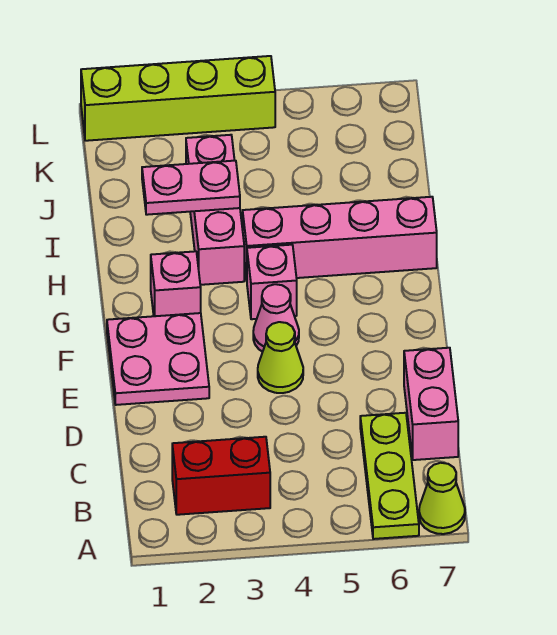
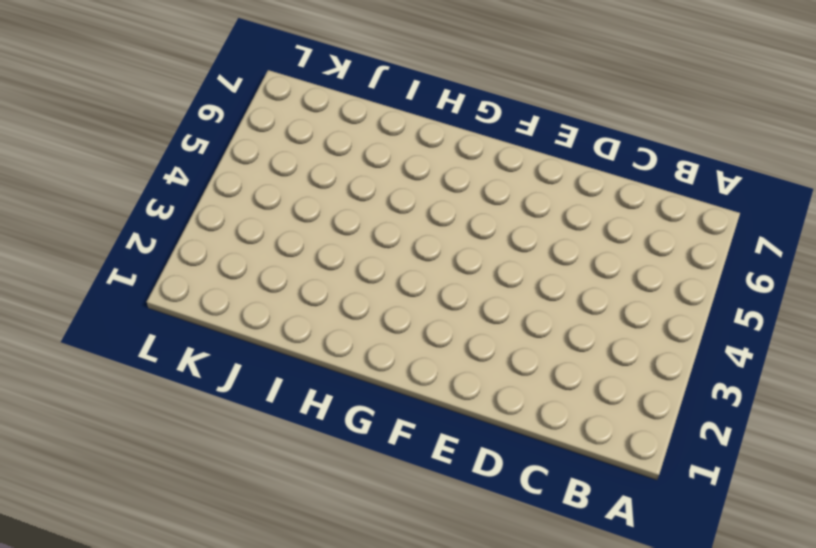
none -> lime 1x3 plate [360,413,419,539]
none -> lime 1x1 cone [419,463,465,534]
none -> red 1x2 brick [172,437,270,515]

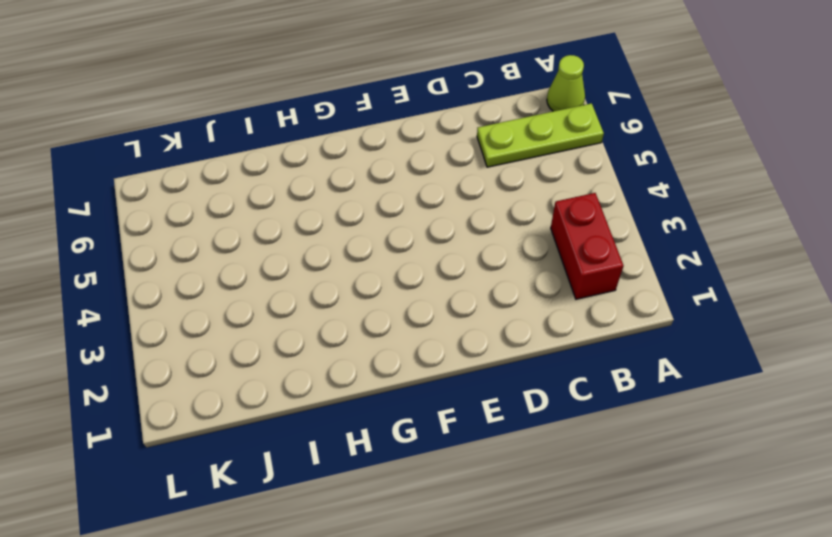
none -> pink 1x2 brick [404,348,458,460]
none -> pink 2x2 plate [107,313,209,405]
none -> lime 1x1 cone [258,322,303,393]

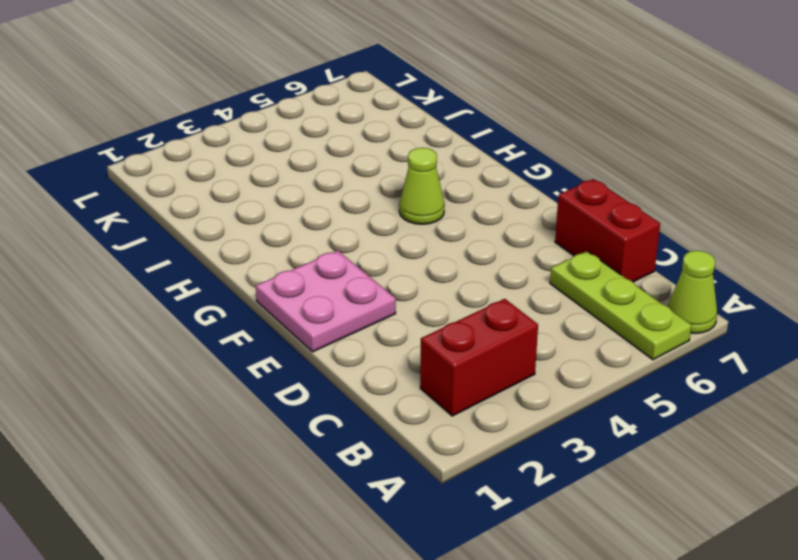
red 1x2 brick [555,179,660,282] -> pink 1x2 brick [404,348,458,460]
lime 1x1 cone [399,148,445,224] -> lime 1x1 cone moved to [258,322,303,393]
none -> pink 1x1 cone [253,284,299,352]
none -> pink 1x1 brick [151,251,201,316]
none -> pink 1x1 brick [247,245,297,319]

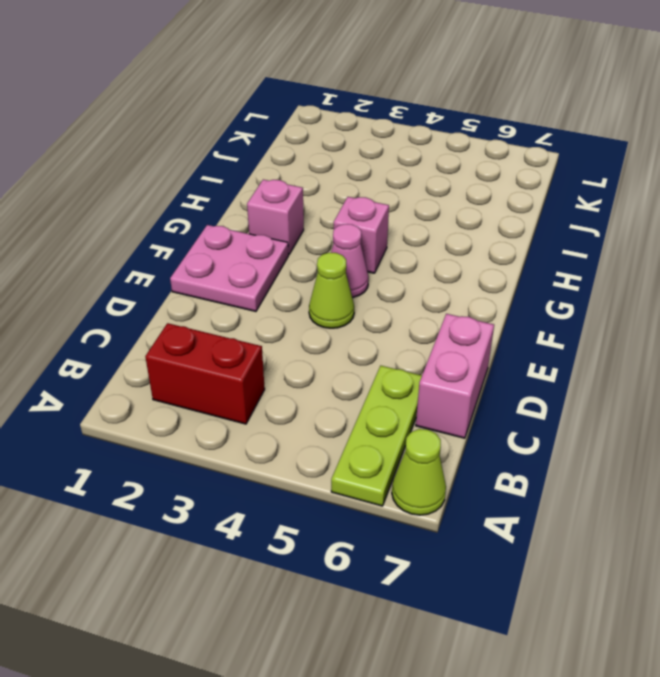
none -> pink 1x3 brick [186,135,244,285]
none -> pink 1x4 brick [243,197,437,280]
none -> lime 1x4 brick [81,56,275,141]

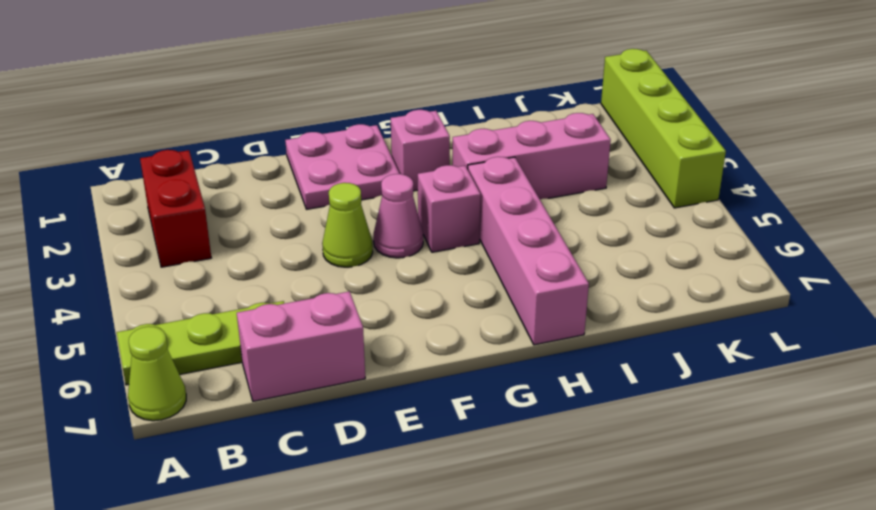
none -> pink 1x2 plate [142,161,240,215]

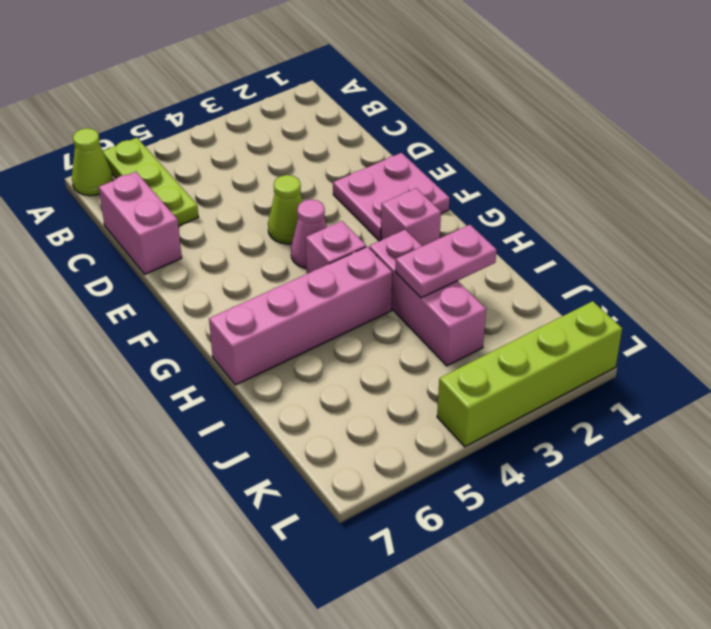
none -> red 1x2 brick [172,437,270,515]

